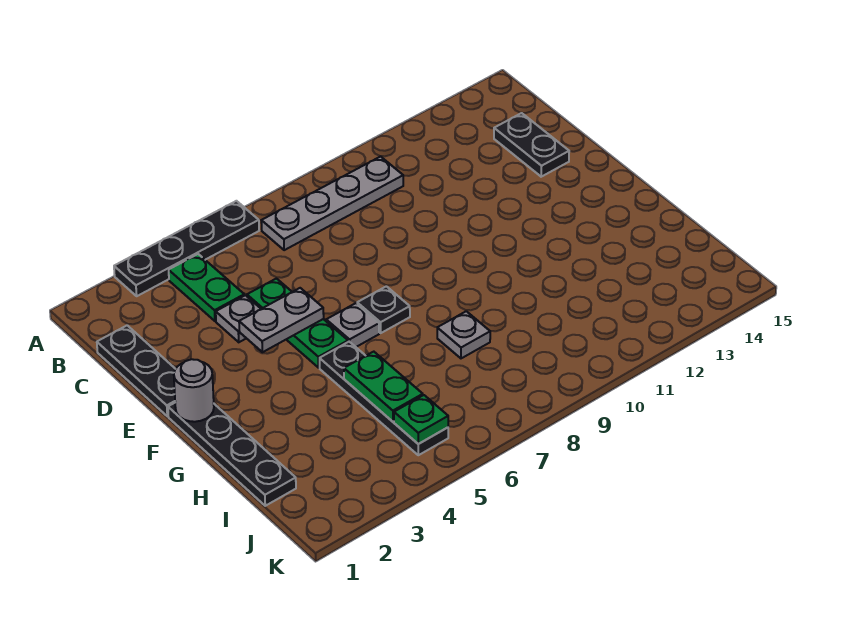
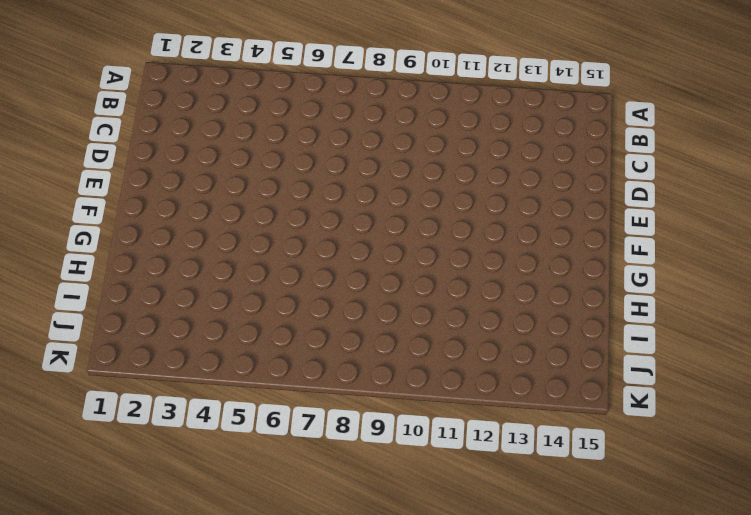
none -> black 1x4 plate [114,201,259,296]
none -> green 1x2 plate [169,254,244,321]
none -> grey 1x4 plate [261,157,403,250]

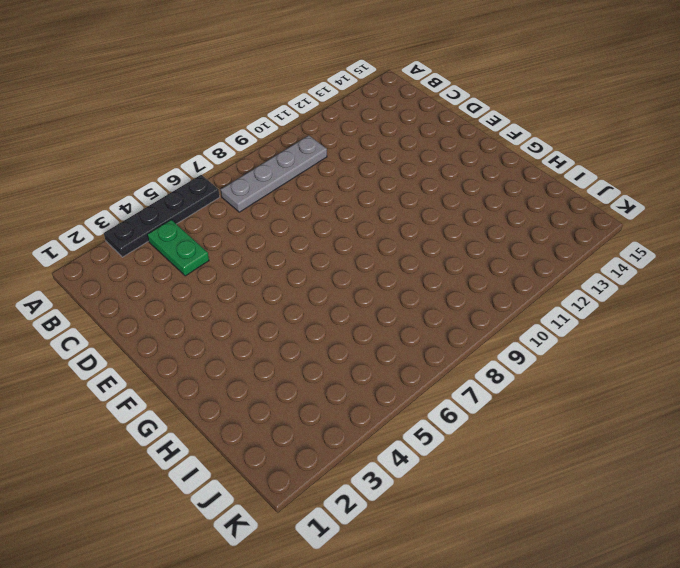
none -> black 1x3 plate [97,325,175,416]
none -> black 1x2 plate [494,113,569,177]
none -> grey 1x1 plate [216,295,261,342]

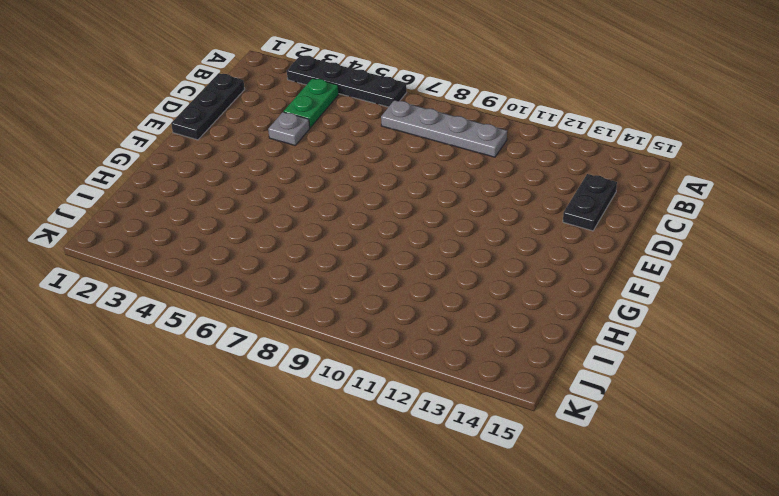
none -> green 1x3 plate [247,279,348,368]
none -> black 1x4 plate [168,403,296,506]
none -> grey 1x1 plate [326,303,379,347]

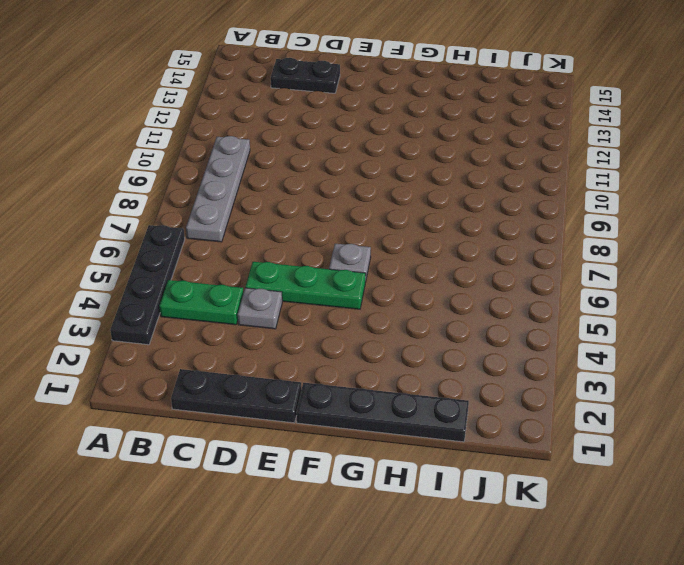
none -> black 1x1 plate [357,286,410,333]
none -> black 1x4 plate [320,342,448,455]
none -> grey 1x1 plate [437,311,490,358]

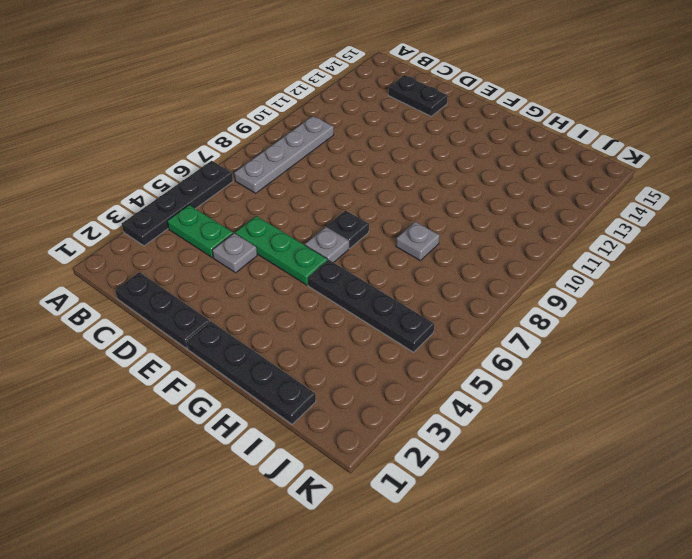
none -> grey 1x2 plate [239,288,324,352]
none -> grey 1x1 round brick [174,359,214,422]
none -> green 1x2 plate [344,352,423,422]

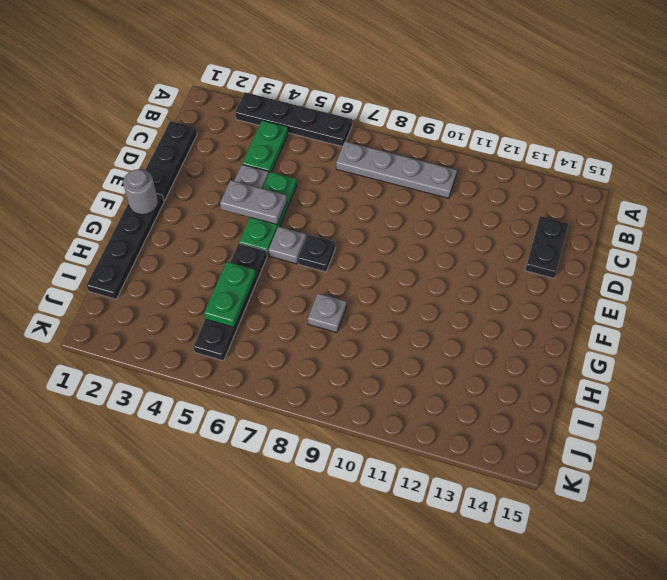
none -> green 1x1 plate [394,395,448,444]

